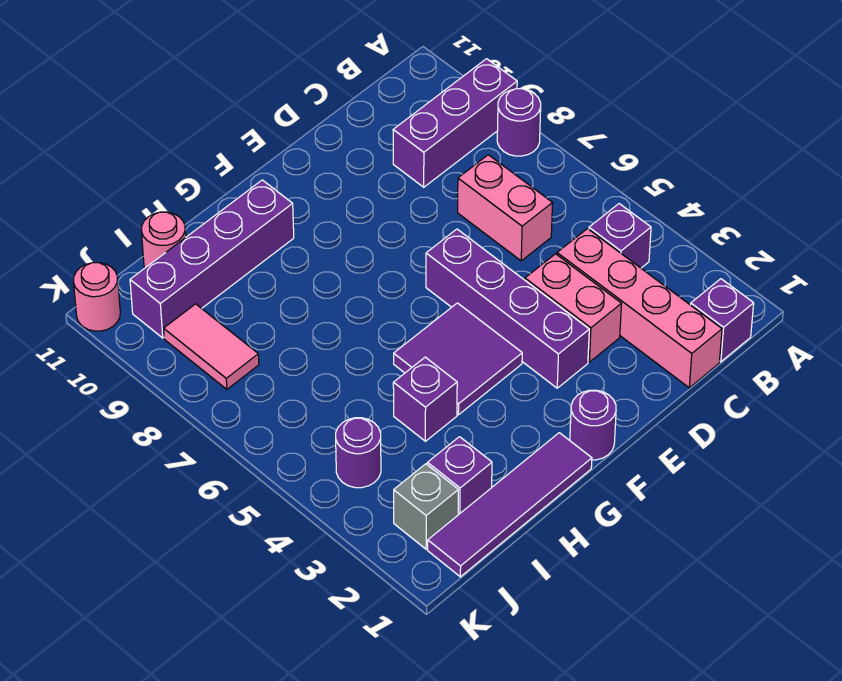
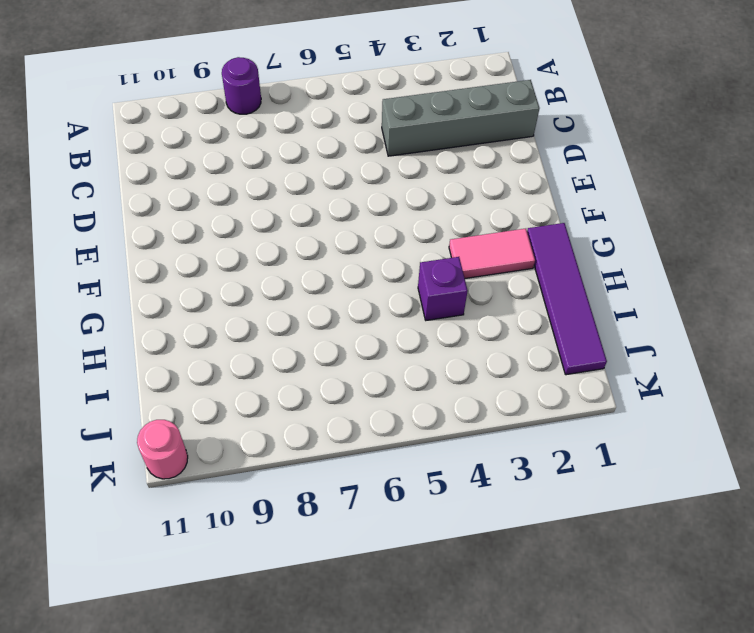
grey 1x4 brick [382,80,540,156] -> pink 1x4 brick [557,229,722,388]
pink 1x2 tile [449,229,535,278] -> pink 1x2 tile moved to [164,304,259,389]
none -> purple 1x3 brick [393,59,517,187]
none -> purple 1x1 brick [691,279,754,362]
none -> purple 1x1 brick [589,204,651,268]

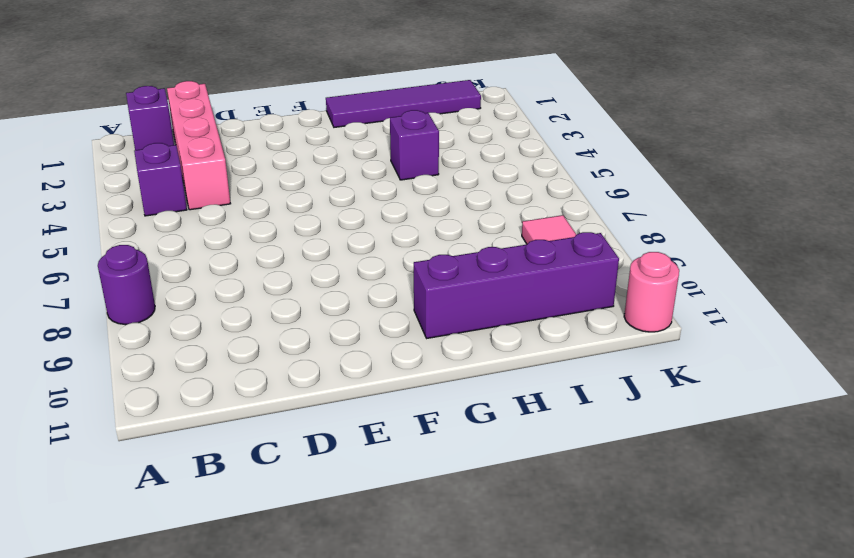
none -> purple 1x3 brick [393,59,517,187]
none -> pink 1x2 brick [458,155,553,261]
none -> pink 1x2 brick [525,254,621,362]

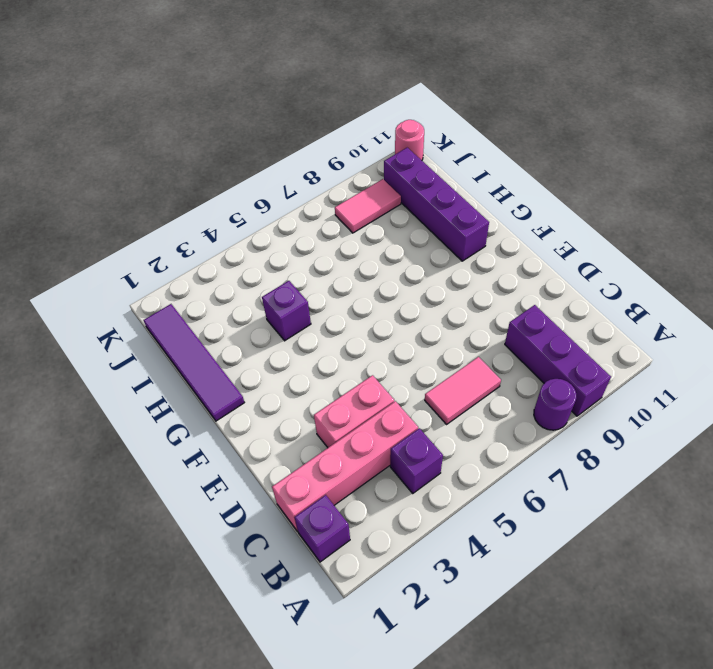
pink 1x2 tile [425,357,501,424] -> pink 1x2 brick [458,155,553,261]
none -> purple 1x4 brick [426,229,589,388]
none -> purple 1x1 round brick [570,390,616,460]
none -> purple 2x2 tile [394,303,522,415]

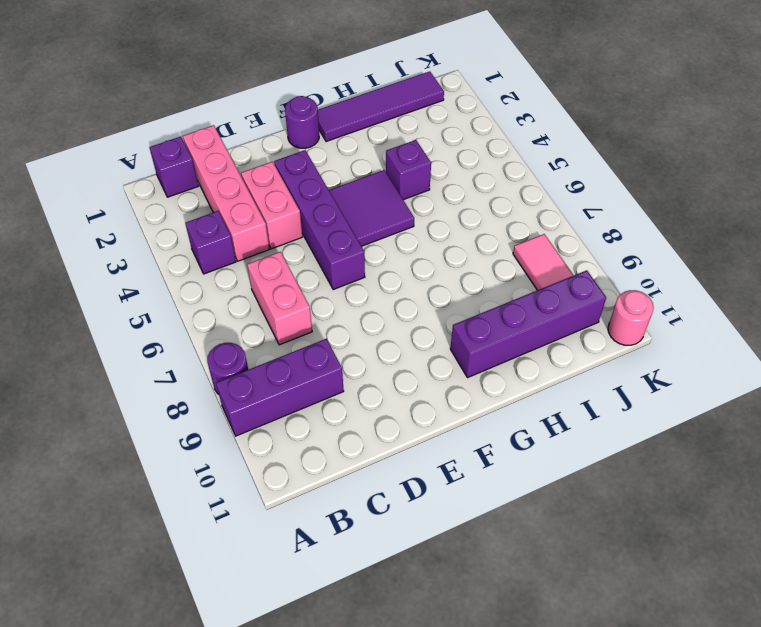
none -> purple 1x1 brick [427,437,492,515]
none -> pink 1x1 round brick [142,212,186,268]
none -> grey 1x1 brick [394,464,458,549]

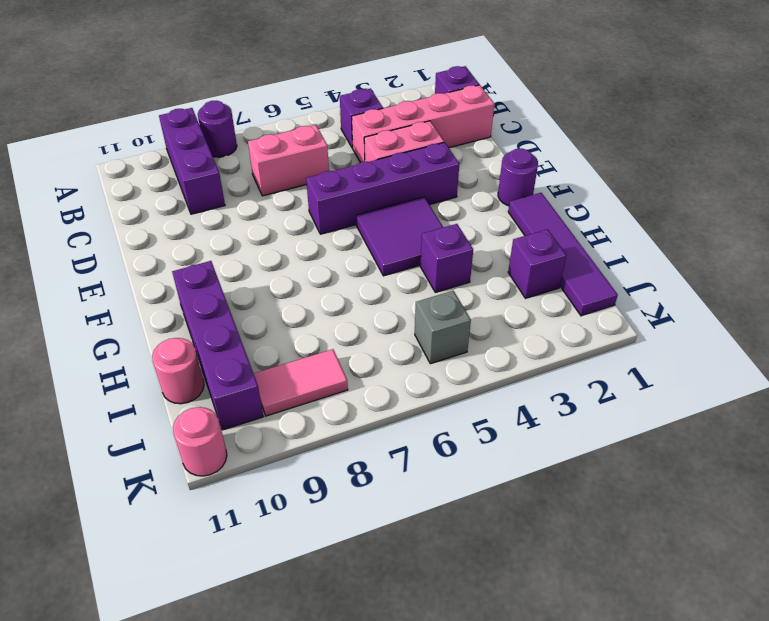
grey 1x1 brick [415,291,471,364] -> grey 1x1 brick moved to [394,464,458,549]
none -> purple 1x1 round brick [336,418,381,488]

